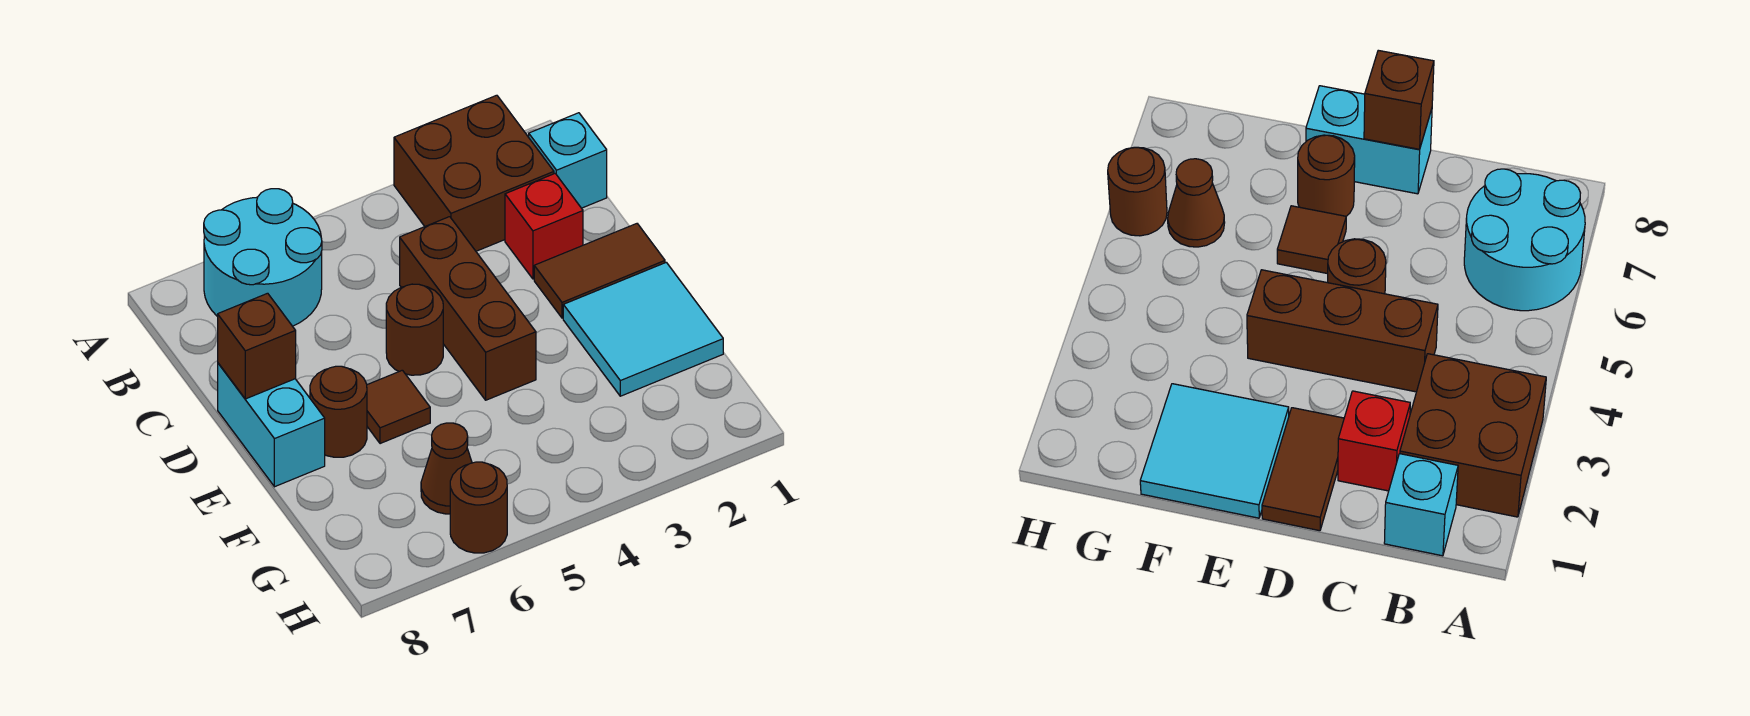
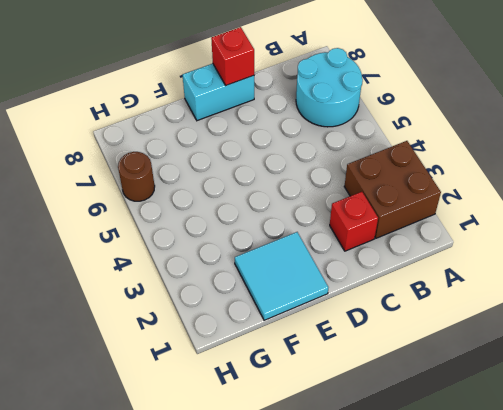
red 1x1 brick [211,27,254,85] -> brown 1x1 brick [218,293,296,399]
none -> cyan 1x1 brick [529,113,607,208]
none -> brown 1x3 brick [400,217,536,400]
none -> brown 1x2 tile [534,224,665,318]

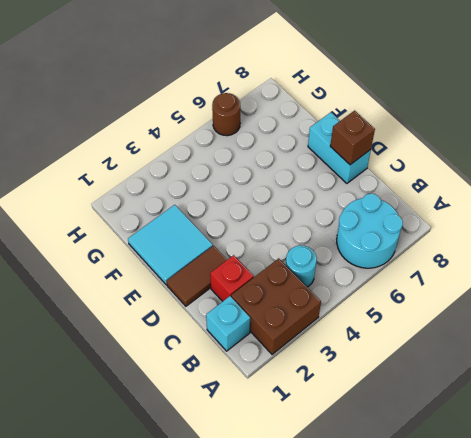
cyan 1x1 round brick [286,245,317,287] -> none
none -> brown 1x3 brick [400,217,536,400]
none -> brown 1x1 round brick [386,284,443,375]
none -> brown 1x1 tile [367,370,430,444]

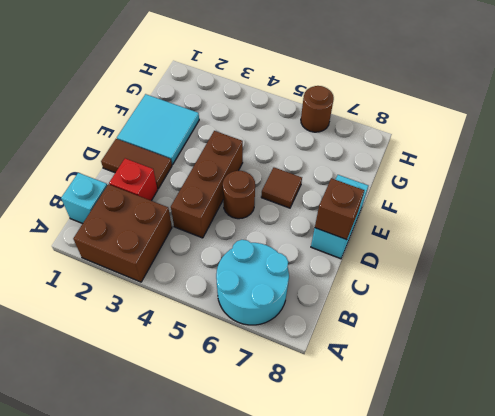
none -> brown 1x1 round brick [310,366,367,457]
none -> brown 1x1 cone [421,423,472,514]

